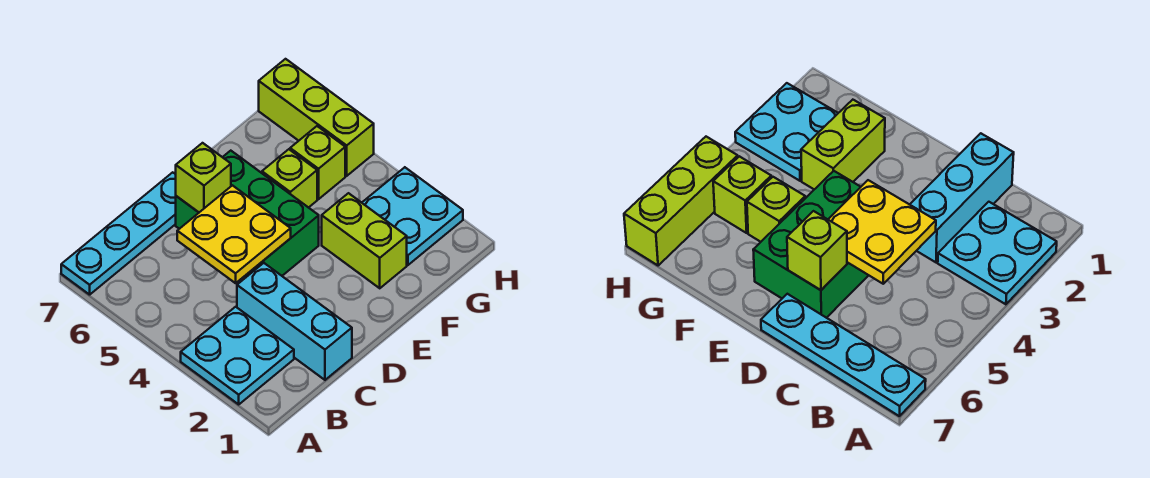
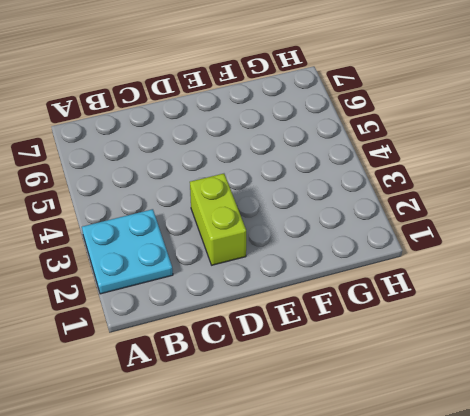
lime 1x2 brick [190,174,246,265] -> lime 1x2 brick moved to [322,193,407,288]
none -> cyan 1x4 plate [61,172,176,295]
none -> cyan 1x3 brick [237,263,352,380]

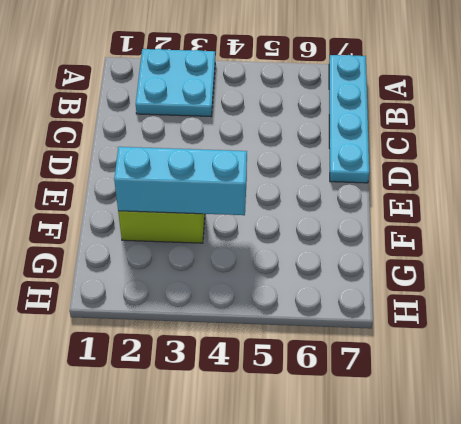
cyan 1x3 brick [114,147,247,215] -> cyan 1x3 brick moved to [237,263,352,380]
none -> green 2x3 brick [176,151,319,278]
none -> lime 1x1 brick [262,149,317,208]

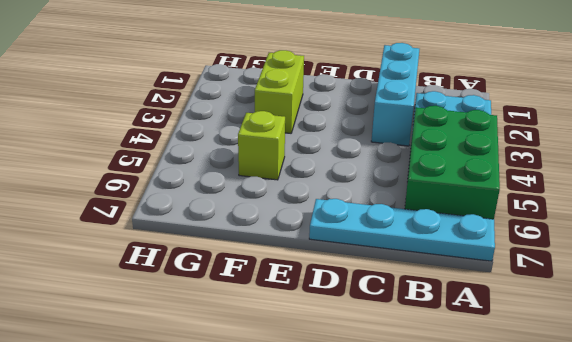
green 2x3 brick [405,106,500,219] -> green 2x3 brick moved to [176,151,319,278]
none -> cyan 2x2 plate [362,167,463,265]
none -> lime 1x1 brick [290,126,345,199]

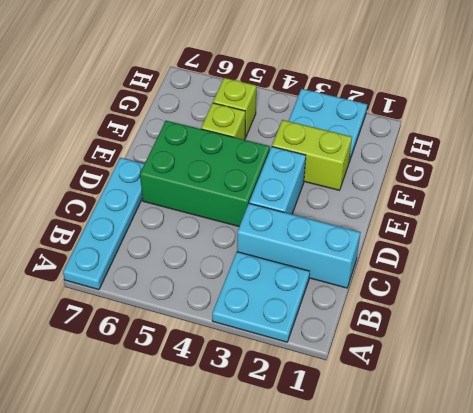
cyan 1x2 brick [249,147,306,214] -> none
none -> lime 1x3 brick [259,59,374,176]
none -> yellow 2x2 plate [177,185,291,283]

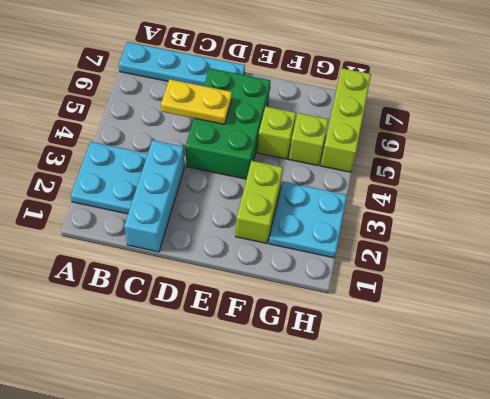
yellow 1x2 plate [161,79,232,124] -> yellow 2x2 plate [177,185,291,283]
none -> lime 1x1 brick [176,143,231,212]

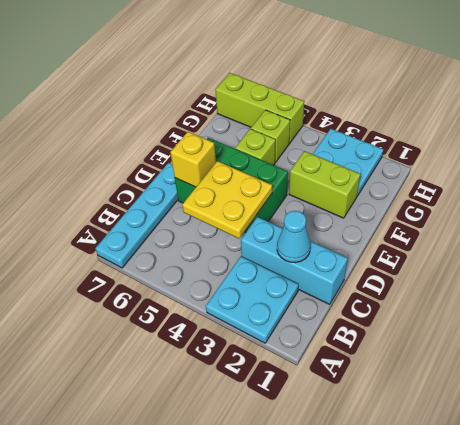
cyan 1x1 cone [277,211,310,263] -> none
yellow 1x1 brick [170,132,216,187] -> lime 1x1 brick [176,143,231,212]

